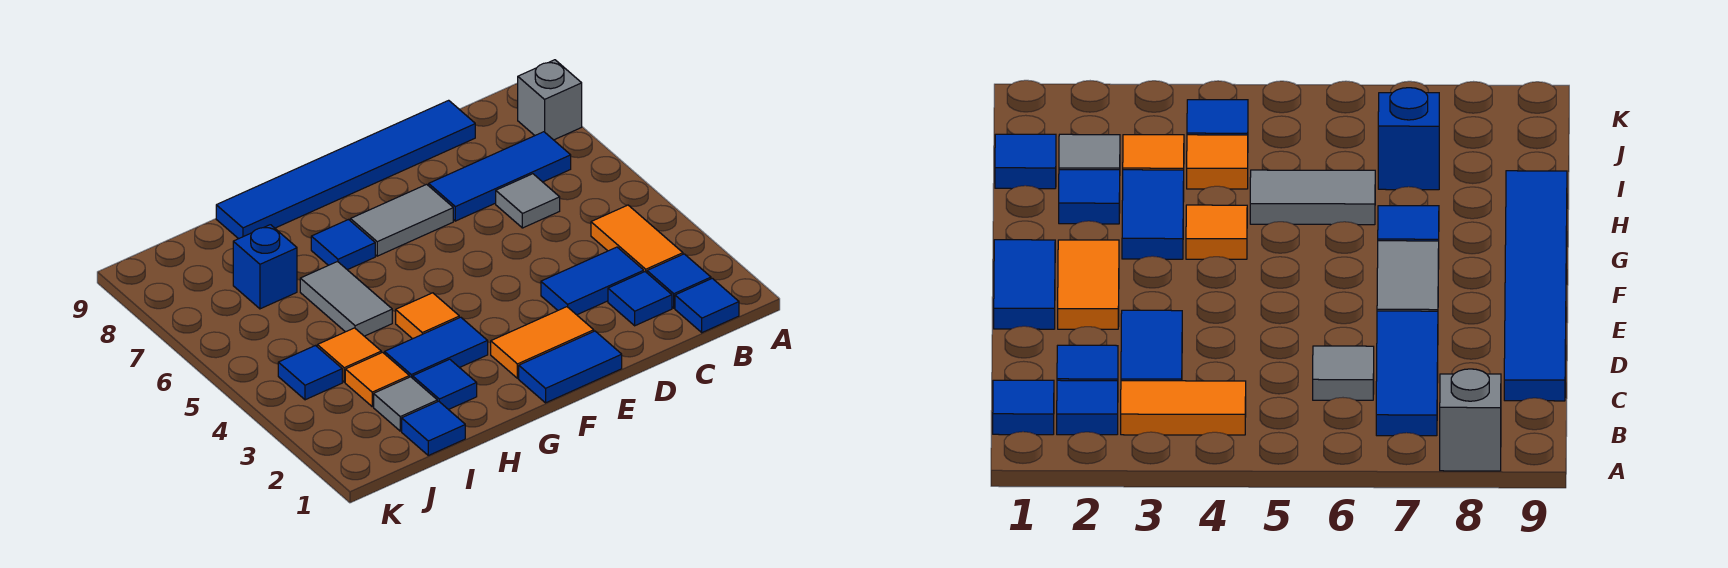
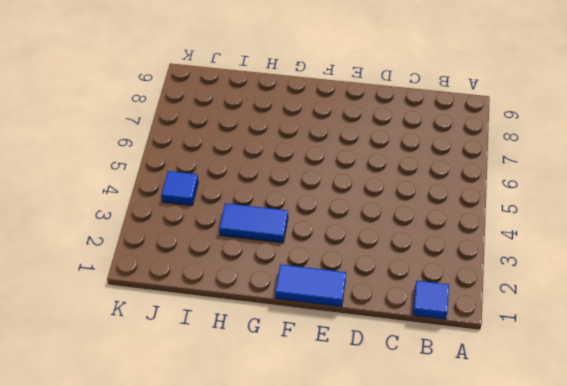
none -> grey 1x1 brick [518,60,582,140]
none -> blue 1x1 tile [647,254,711,308]
none -> orange 1x2 tile [591,205,683,273]

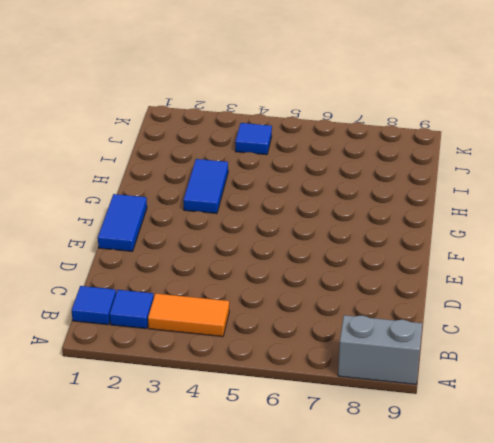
grey 1x2 brick [338,315,422,384] -> grey 1x1 brick [518,60,582,140]
none -> blue 1x3 tile [428,132,571,221]
none -> blue 1x1 tile [608,272,672,326]
none -> blue 1x2 tile [541,247,644,315]

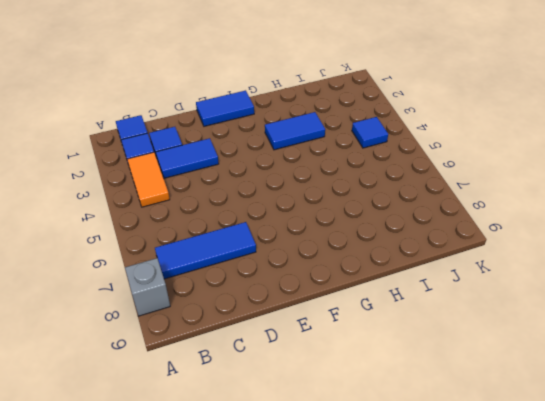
none -> grey 1x1 tile [496,174,560,228]
none -> blue 1x6 tile [216,100,475,239]
none -> orange 1x2 tile [491,307,594,378]

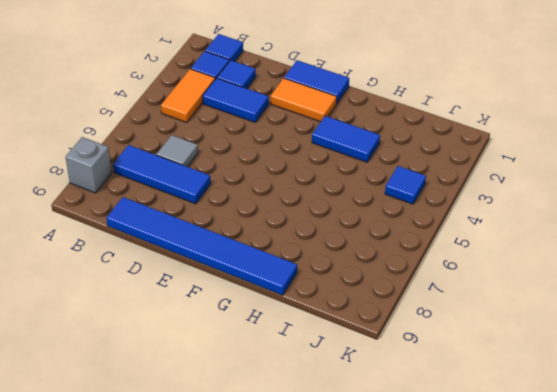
none -> grey 1x2 tile [350,184,453,256]
none -> orange 1x1 tile [396,293,459,339]
none -> blue 1x1 tile [311,220,375,270]

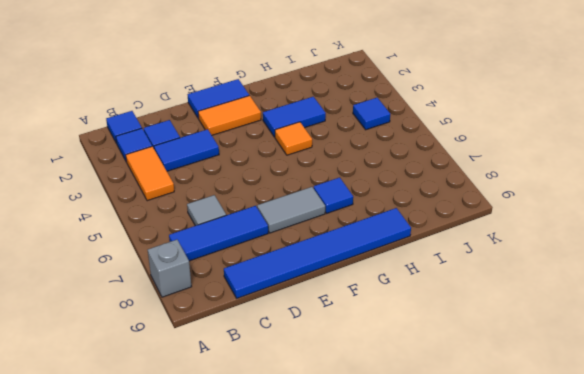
none -> blue 1x1 tile [413,359,477,410]
none -> grey 1x2 tile [300,262,392,336]
none -> blue 1x1 tile [402,401,465,455]

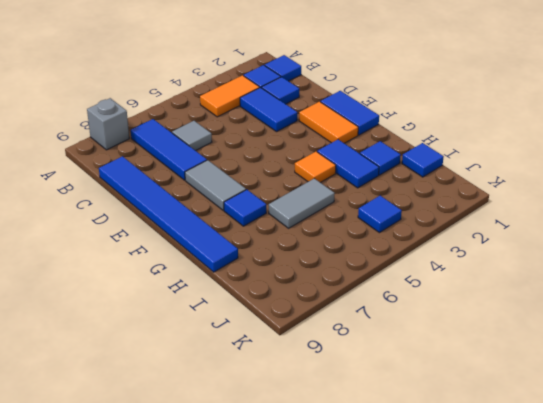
none -> grey 1x1 tile [374,377,437,431]
none -> orange 1x1 tile [345,352,409,407]
none -> orange 1x1 tile [317,328,381,382]

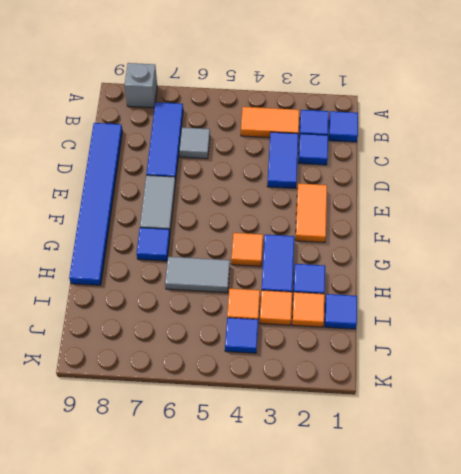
orange 1x1 tile [292,292,325,327] -> grey 1x1 tile [374,377,437,431]
none -> blue 1x2 tile [519,331,622,403]
none -> blue 1x1 brick [233,225,297,309]

